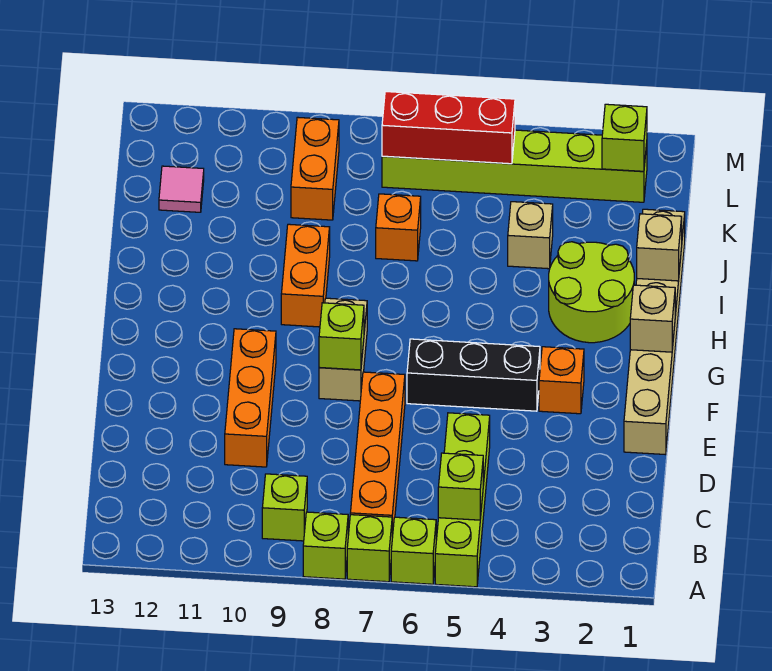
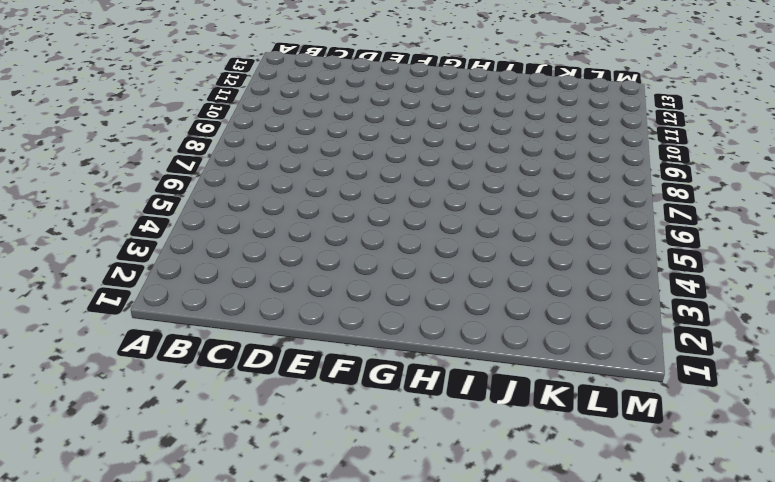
none -> lime 1x4 brick [435,413,490,587]
none -> lime 1x1 brick [391,517,436,584]
none -> lime 1x1 brick [347,515,392,582]

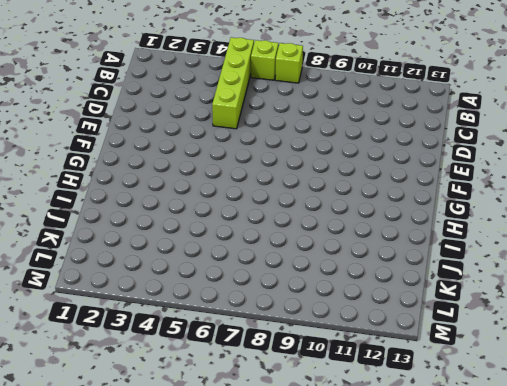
none -> lime 1x1 brick [303,512,348,579]
none -> orange 1x4 brick [350,372,405,538]
none -> lime 1x1 brick [262,474,307,541]

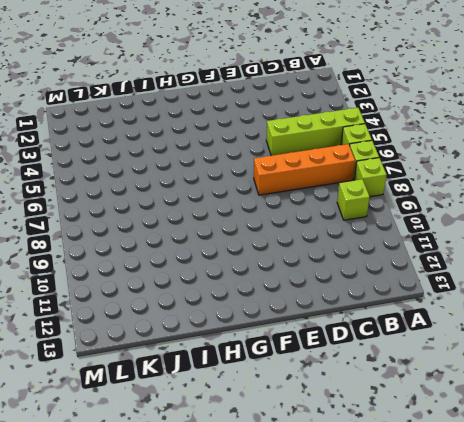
none -> orange 1x3 brick [225,329,276,467]
none -> tan 1x6 brick [624,209,685,455]
none -> orange 1x1 brick [539,347,584,414]

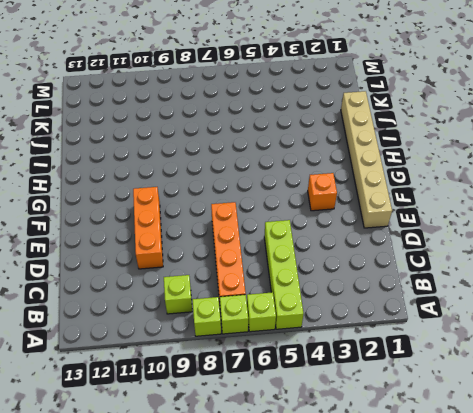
none -> black 1x3 brick [407,339,540,411]
none -> tan 1x2 brick [319,298,367,401]
none -> lime 2x2 round brick [549,242,634,343]

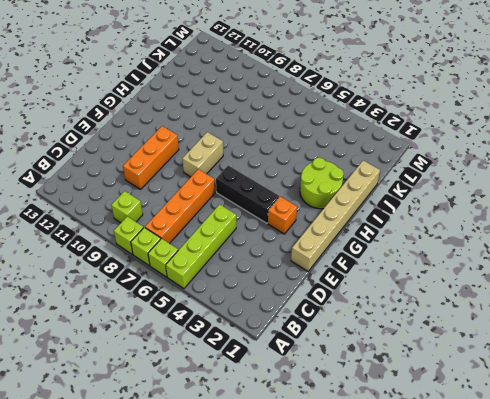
none -> orange 1x2 brick [281,224,330,327]
none -> tan 1x1 brick [508,202,553,269]
none -> orange 1x1 brick [376,194,421,261]

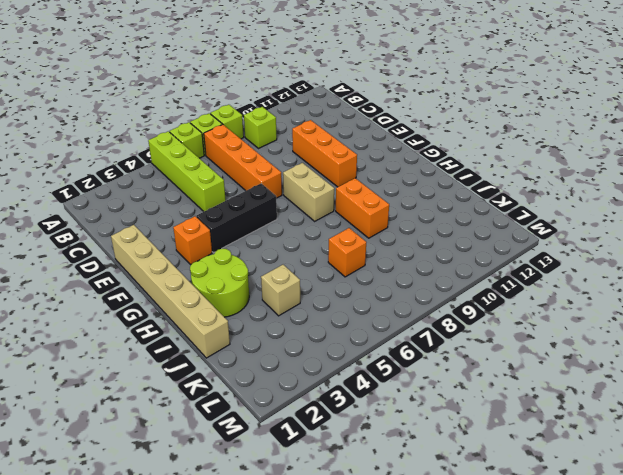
none -> orange 1x2 brick [291,117,339,220]
none -> pink 1x1 tile [159,166,204,212]
none -> lime 1x6 brick [382,130,647,202]

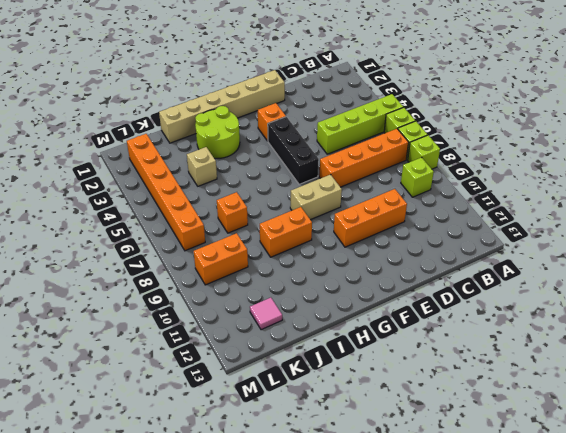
orange 1x6 brick [127,134,205,251] -> lime 1x6 brick [382,130,647,202]
none -> lime 1x1 brick [438,453,483,520]
none -> lime 1x1 brick [319,303,364,370]
none -> tan 1x1 brick [630,285,675,352]

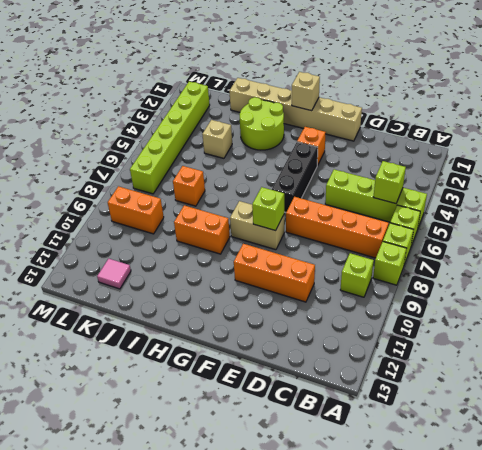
none -> tan 1x1 brick [637,214,682,281]
none -> lime 1x1 brick [602,104,647,171]
none -> red 1x3 brick [382,92,515,164]

